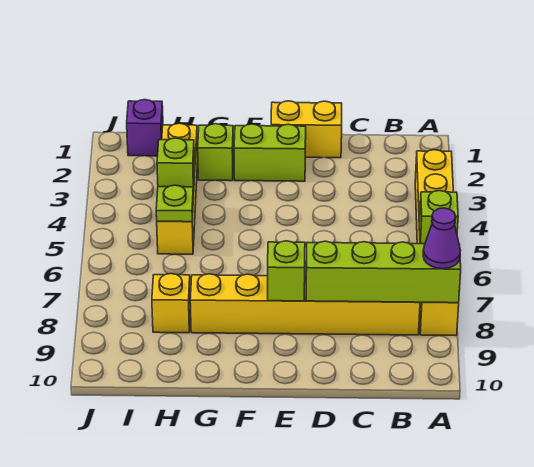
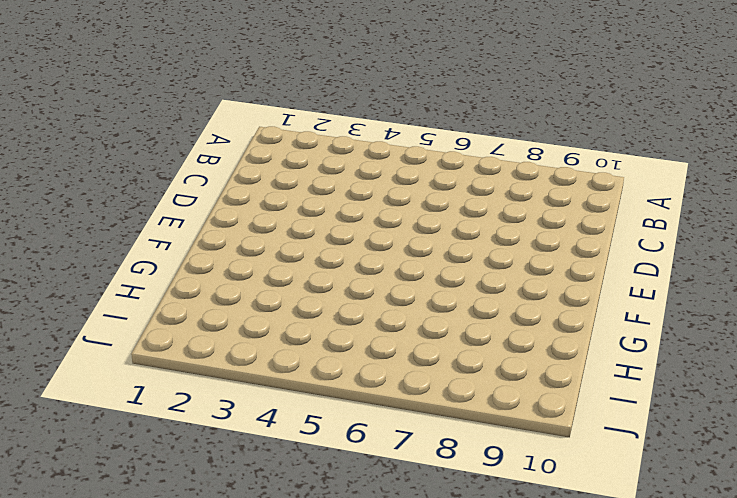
none -> yellow 1x6 brick [415,150,459,336]
none -> yellow 1x6 brick [190,274,420,335]
none -> yellow 1x2 brick [271,101,342,158]

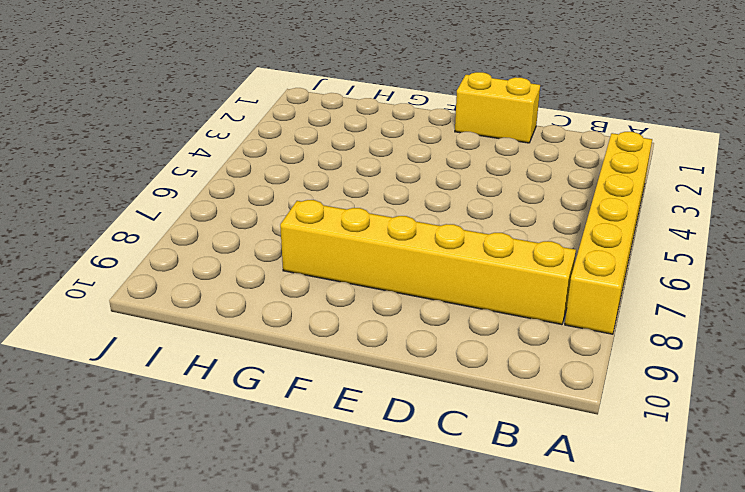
none -> lime 1x2 brick [234,124,306,181]
none -> lime 1x1 brick [198,124,234,181]
none -> yellow 1x4 brick [157,123,198,254]

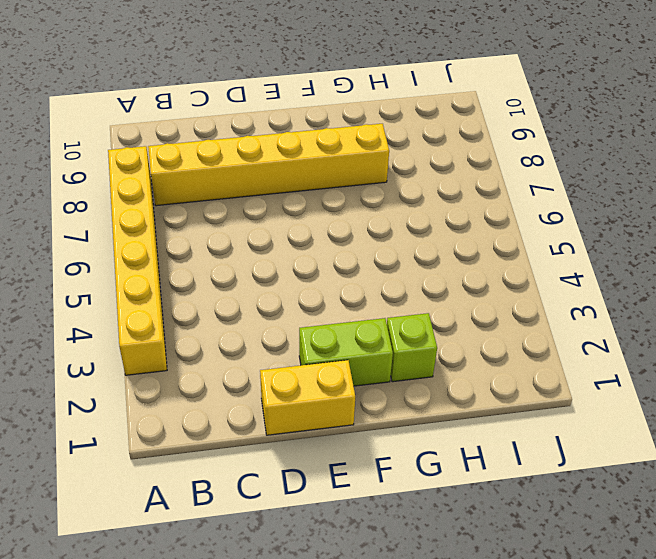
none -> yellow 1x4 brick [157,123,198,254]
none -> yellow 1x1 brick [152,274,191,333]
none -> purple 1x1 brick [127,100,163,156]

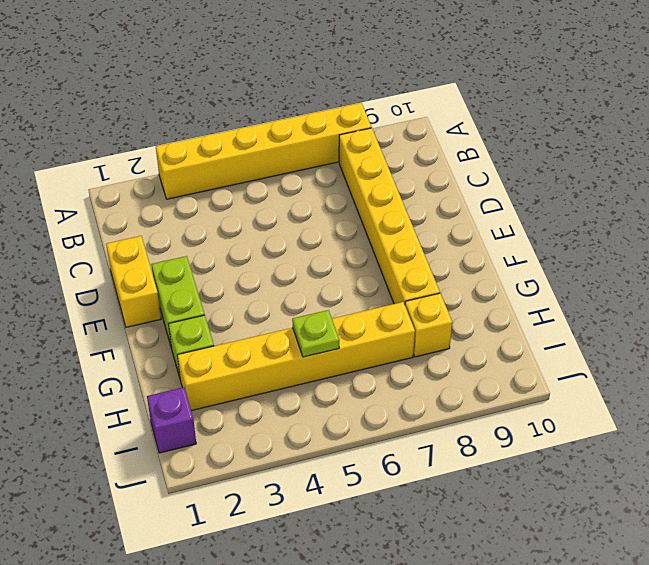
yellow 1x6 brick [177,302,415,411] -> yellow 1x4 brick [157,123,198,254]
none -> lime 1x1 brick [419,191,458,244]
none -> lime 1x4 brick [306,241,461,303]
none -> lime 1x1 brick [268,241,305,301]

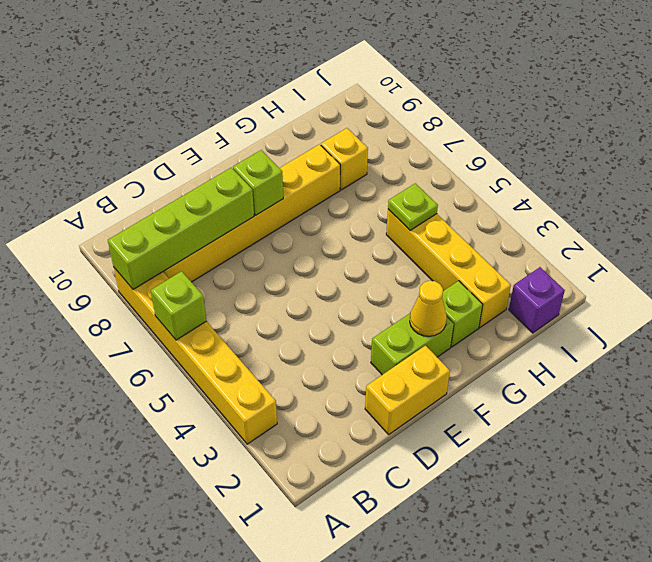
yellow 1x1 cone [410,281,447,336] -> none
none -> lime 1x1 brick [157,138,195,196]
none -> purple 1x1 cone [423,208,461,269]

